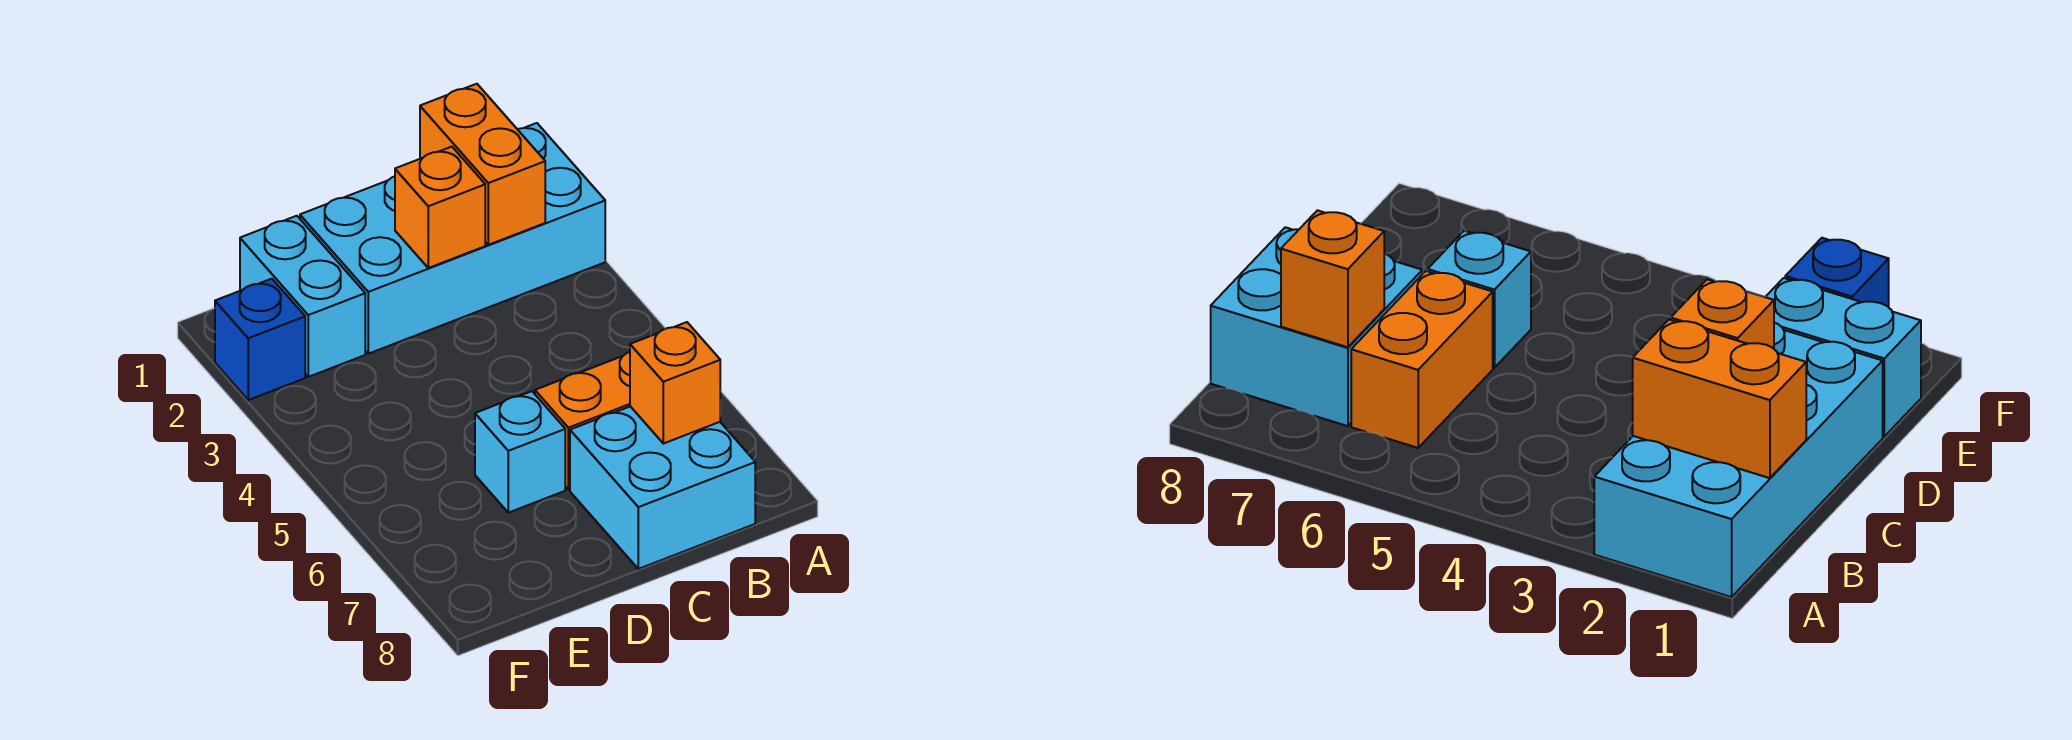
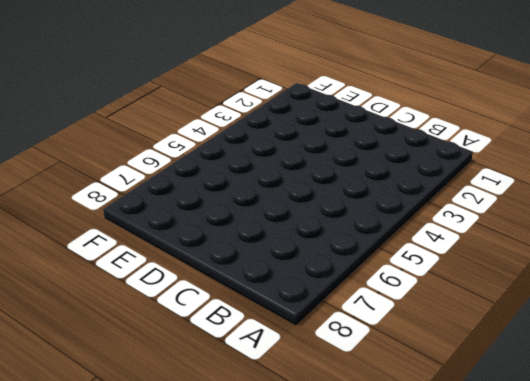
none -> cyan 2x4 brick [300,123,605,354]
none -> orange 1x2 brick [535,352,630,489]

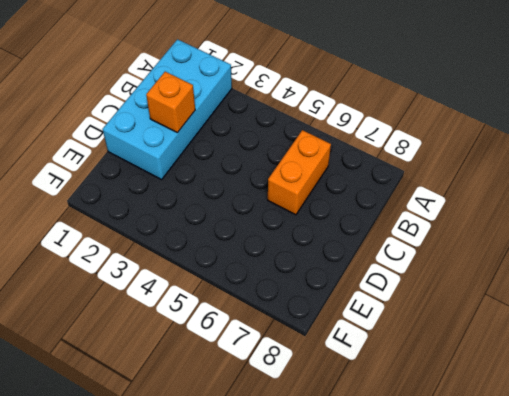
none -> cyan 2x2 brick [570,406,755,569]
none -> cyan 1x1 brick [475,391,565,513]

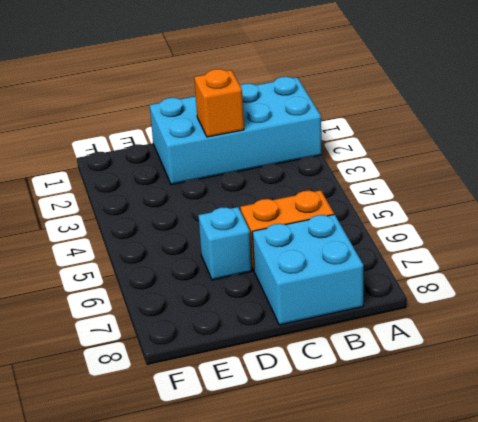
none -> cyan 1x2 brick [240,216,365,377]
none -> blue 1x1 brick [215,279,305,400]

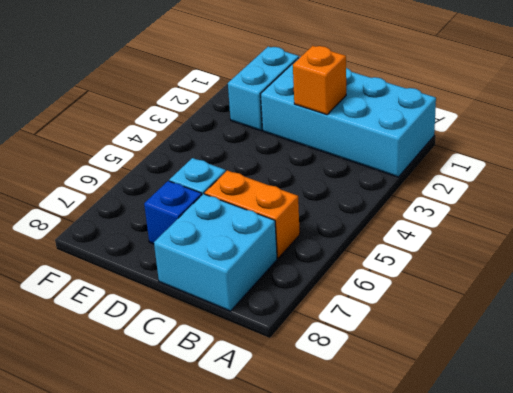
blue 1x1 brick [144,181,202,244] -> blue 1x1 brick moved to [215,279,305,400]
none -> orange 1x2 brick [420,84,545,245]
none -> orange 1x1 brick [630,322,720,444]

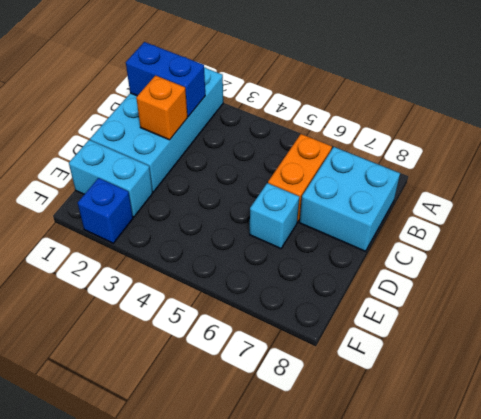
blue 1x2 brick [126,42,205,117] -> orange 1x2 brick [420,84,545,245]
none -> orange 1x1 brick [630,322,720,444]

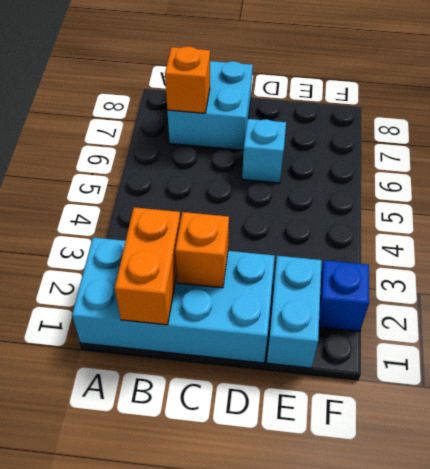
none -> orange 1x2 brick [535,352,630,489]

